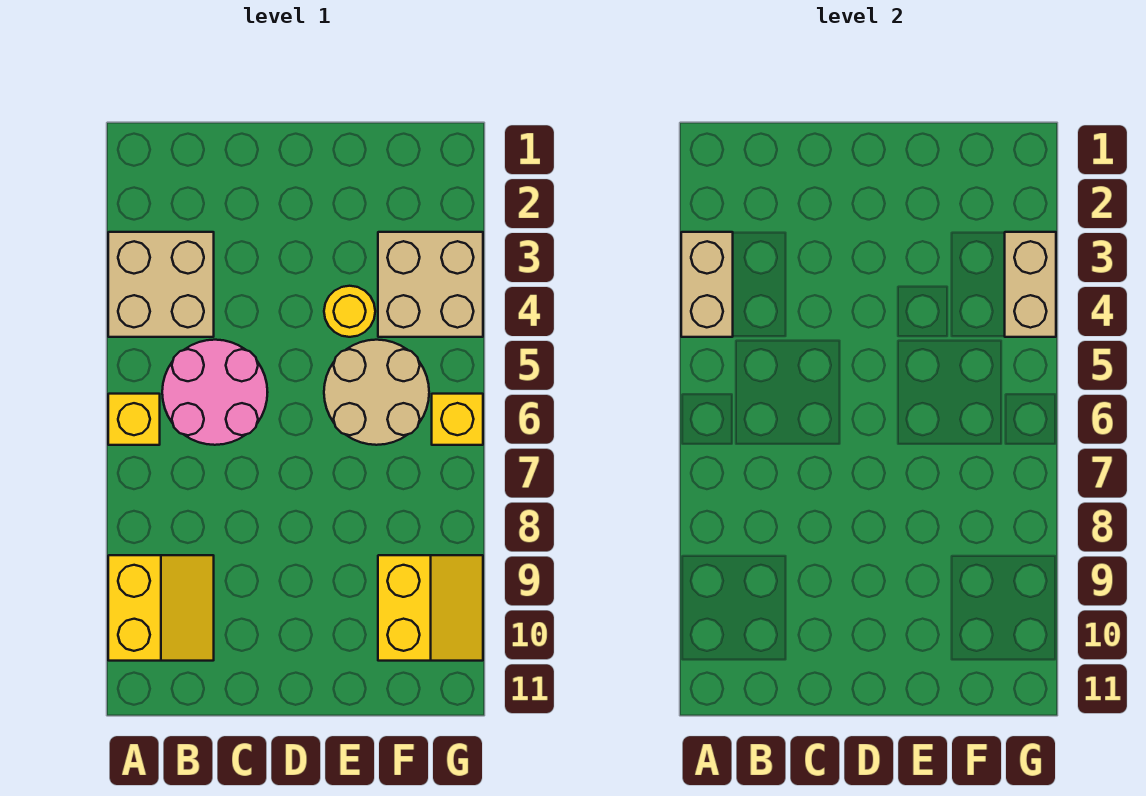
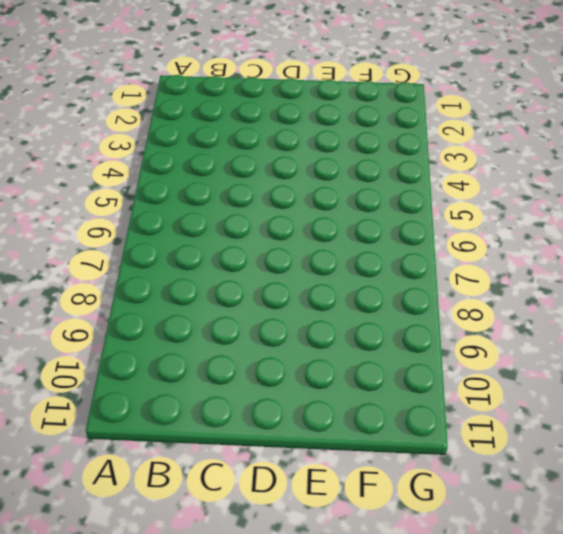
none -> tan 2x2 brick [108,232,214,337]
none -> yellow 1x1 brick [108,394,160,445]

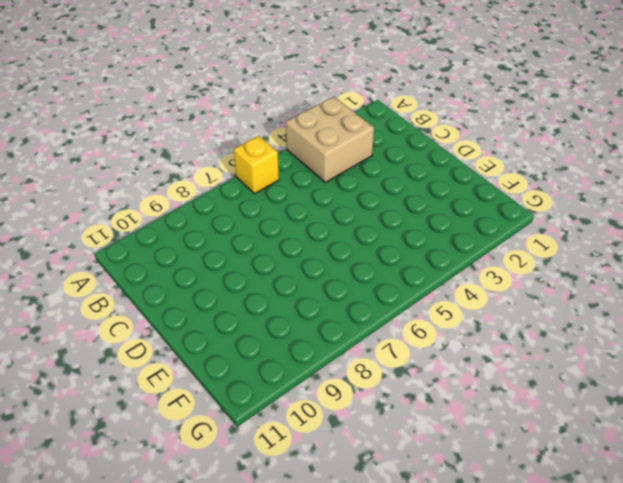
none -> yellow 2x2 slope [108,555,214,661]
none -> pink 2x2 round brick [162,340,268,445]

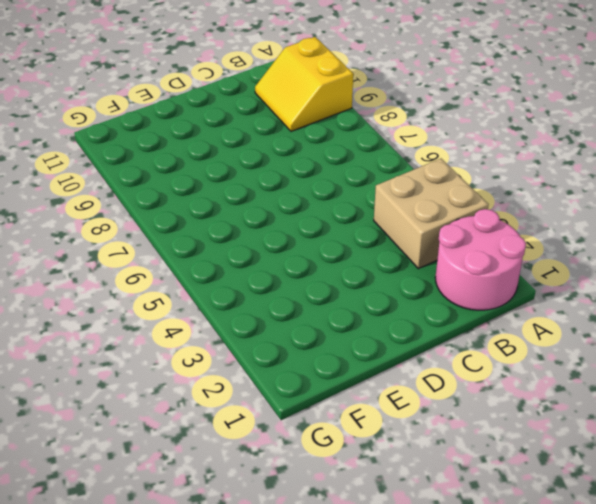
pink 2x2 round brick [435,209,526,310] -> pink 2x2 round brick moved to [162,340,268,445]
none -> yellow 1x1 brick [108,394,160,445]
none -> yellow 1x1 round brick [324,286,375,337]

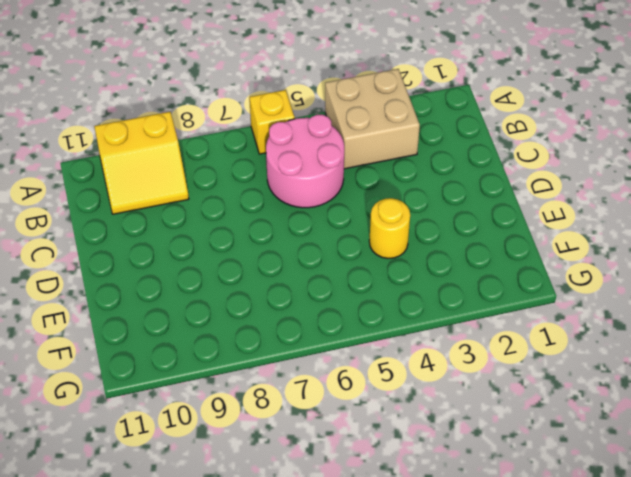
none -> tan 2x2 round brick [324,340,429,445]
none -> tan 2x2 brick [378,232,483,337]

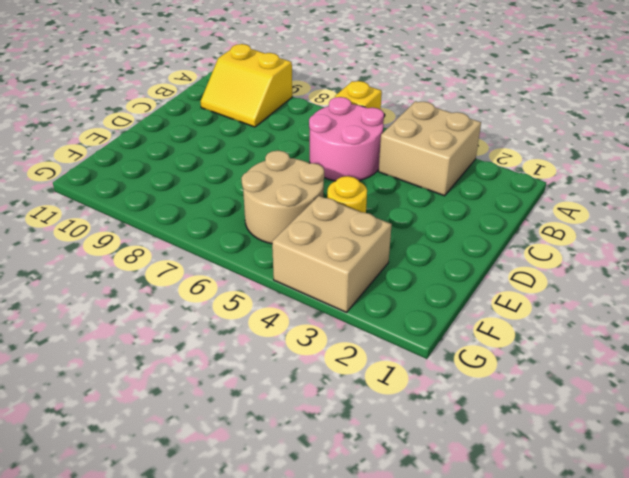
none -> yellow 2x2 slope [378,555,483,661]
none -> yellow 1x1 brick [432,394,483,445]

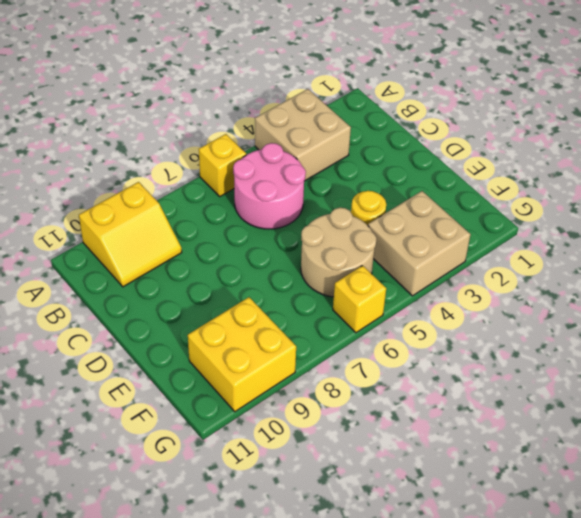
yellow 2x2 brick [188,297,296,412] -> yellow 2x2 slope [378,555,483,661]
none -> tan 1x2 brick [681,232,733,337]
none -> tan 1x2 brick [1005,232,1056,337]

